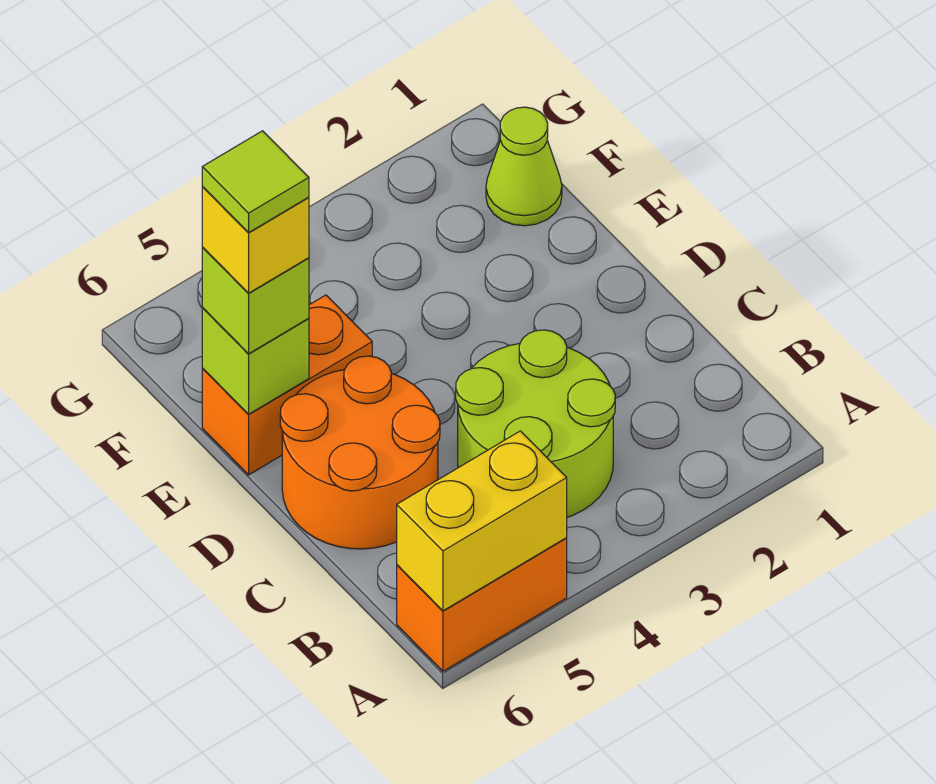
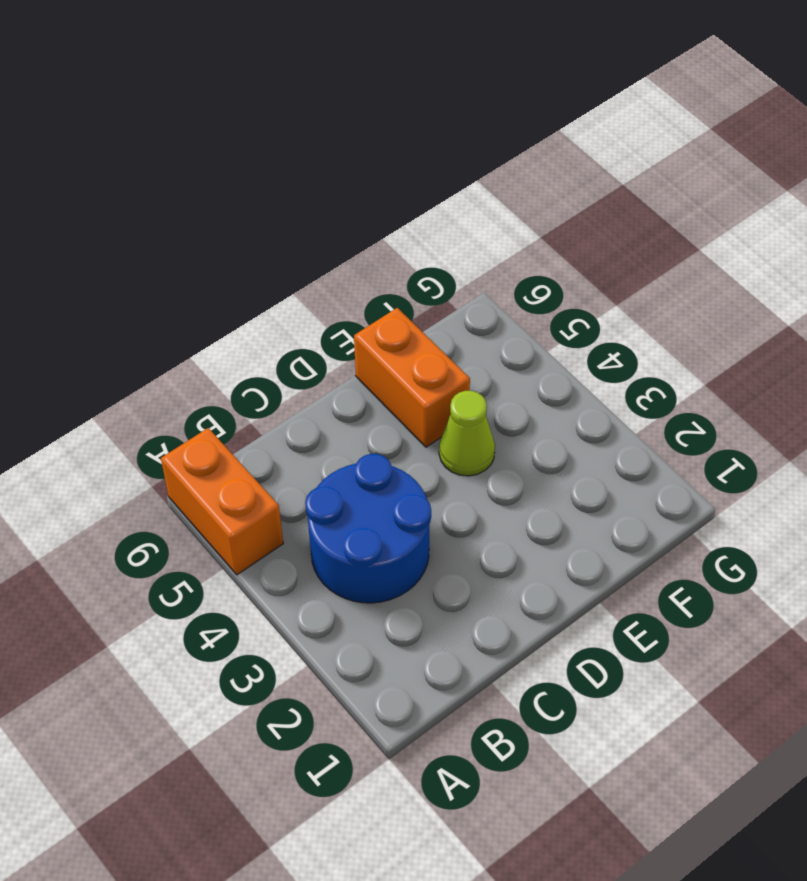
blue 2x2 round brick [305,454,431,603] -> lime 2x2 round brick [456,330,615,517]
lime 1x1 cone [439,391,495,476] -> lime 1x1 cone moved to [486,107,562,226]
none -> orange 2x2 round brick [280,356,440,549]
none -> yellow 1x2 brick [397,431,567,611]

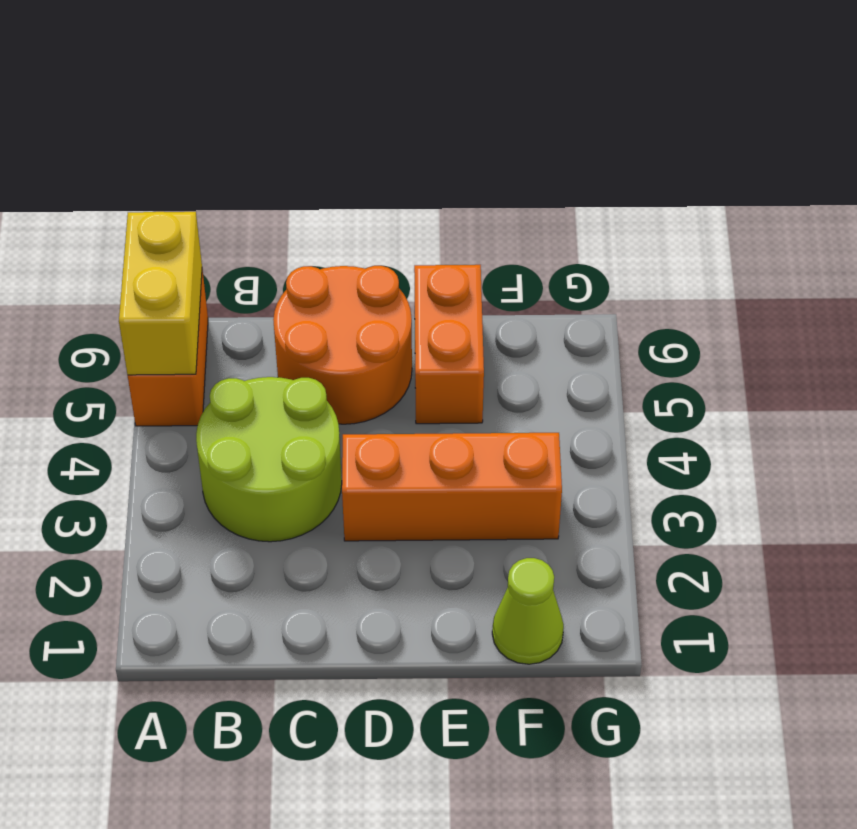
orange 1x3 brick [342,433,562,541] -> none
none -> lime 1x1 brick [202,308,309,414]
none -> lime 1x1 brick [202,248,309,354]

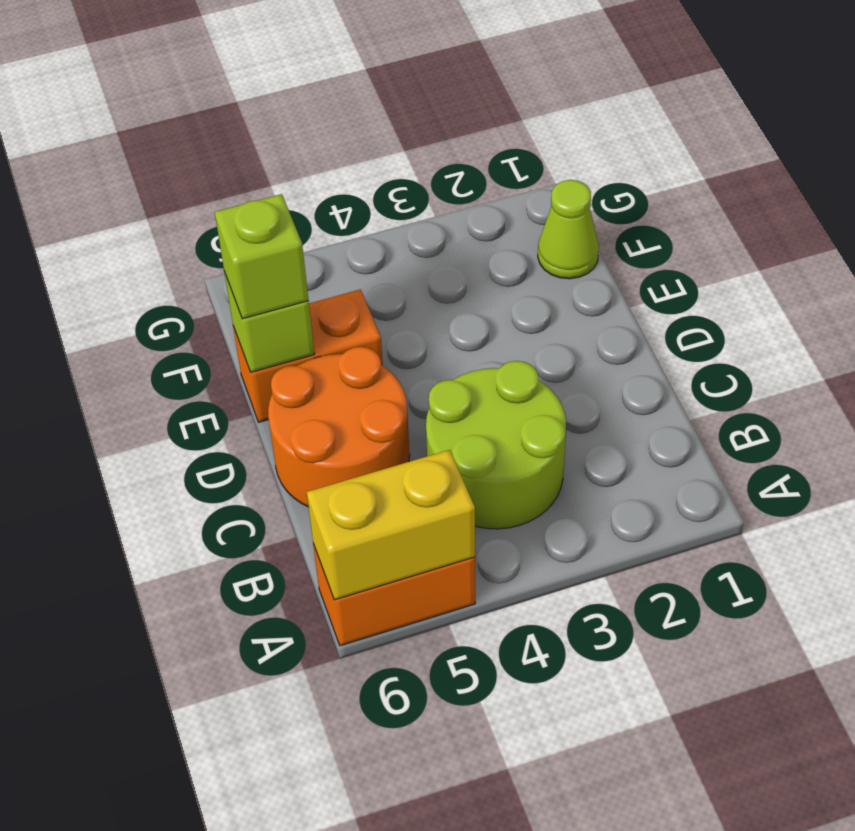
none -> yellow 1x1 brick [202,187,309,293]
none -> lime 1x1 tile [202,131,309,233]

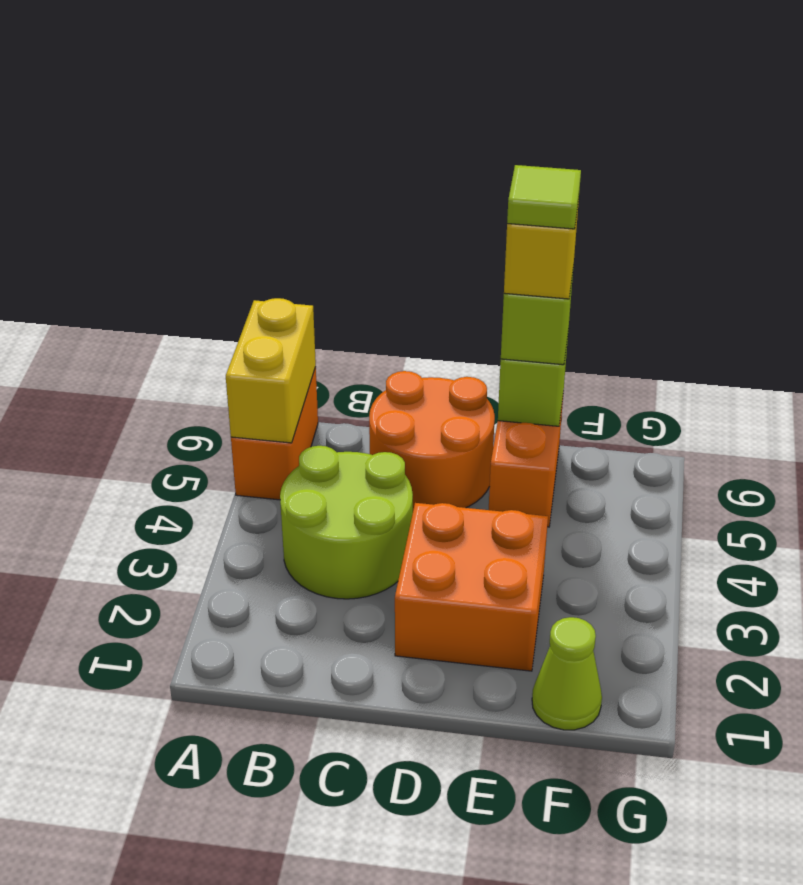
orange 2x2 brick [395,503,548,671] -> none

